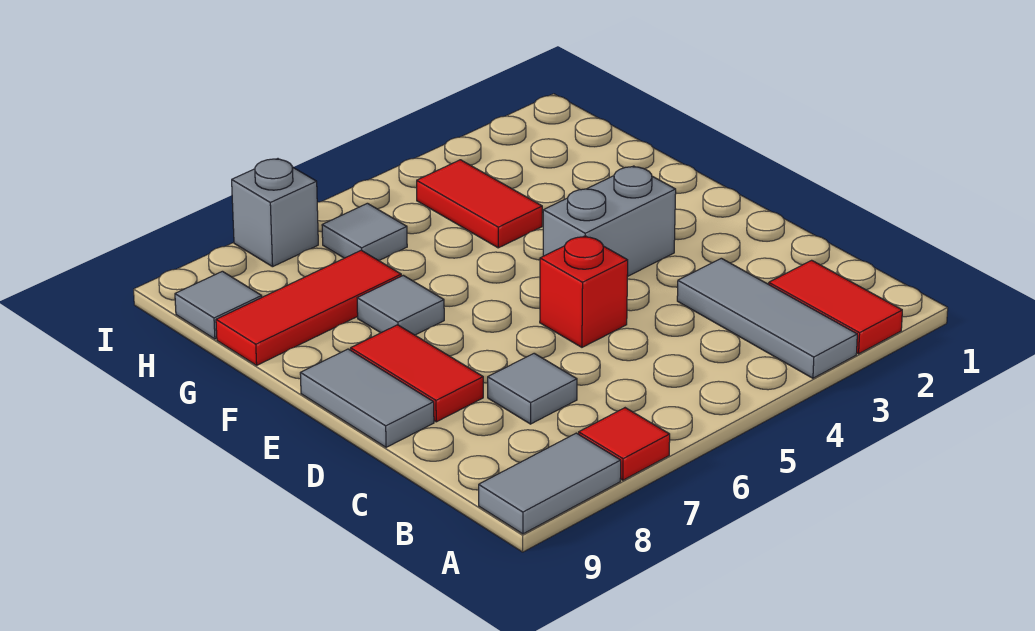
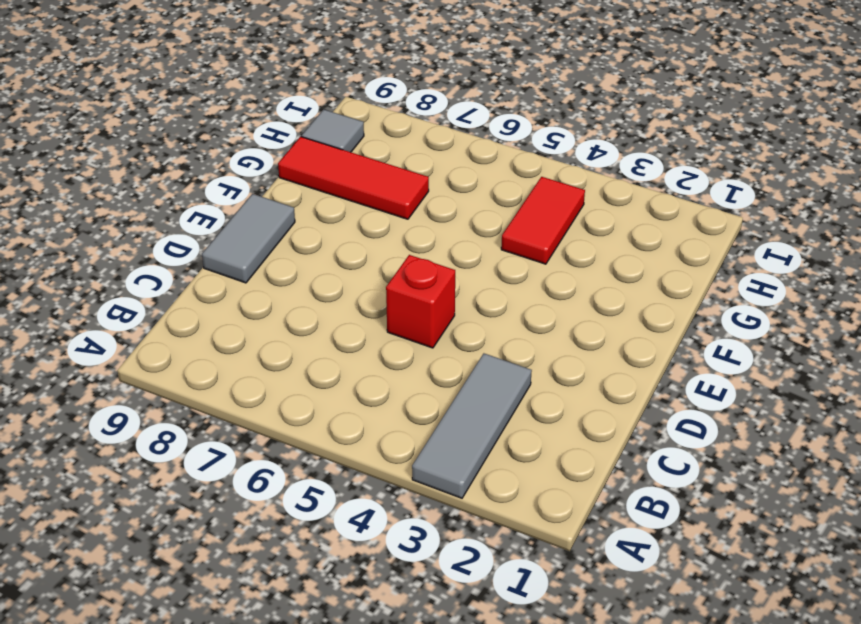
none -> red 1x2 tile [769,260,902,354]
none -> red 1x1 tile [579,408,670,480]
none -> grey 1x2 tile [479,433,621,534]

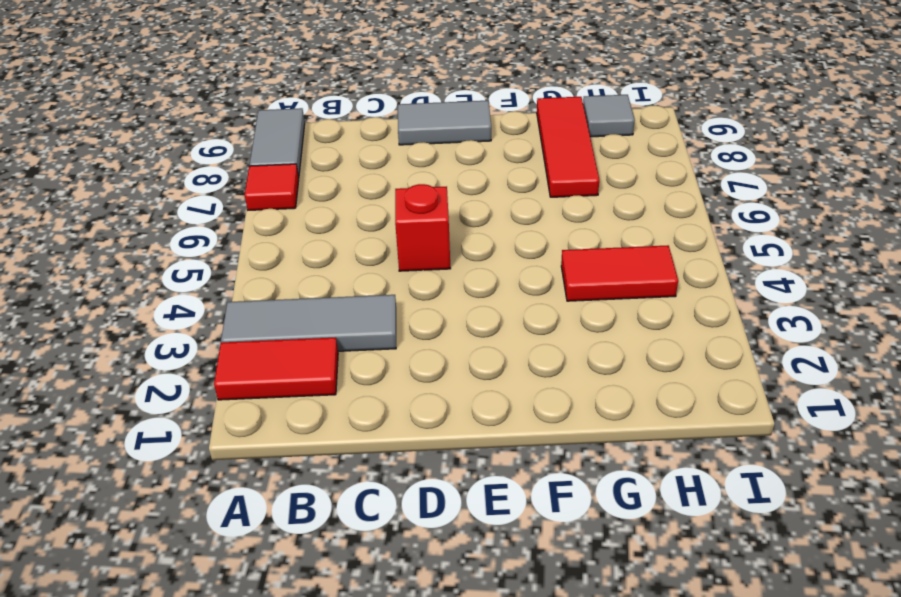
none -> grey 1x1 tile [488,353,577,424]
none -> red 1x2 tile [351,325,483,422]
none -> grey 1x2 brick [543,166,676,277]

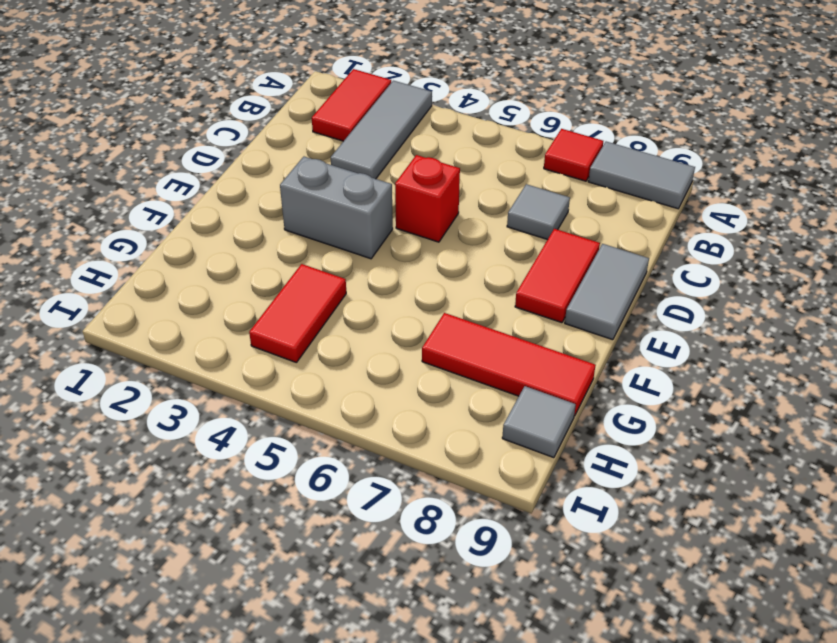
none -> grey 1x1 tile [357,275,444,335]
none -> grey 1x1 tile [322,203,407,261]
none -> grey 1x1 brick [232,159,318,267]

